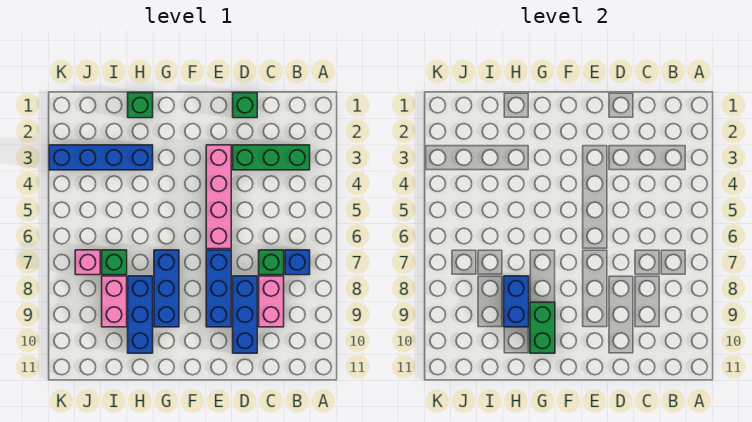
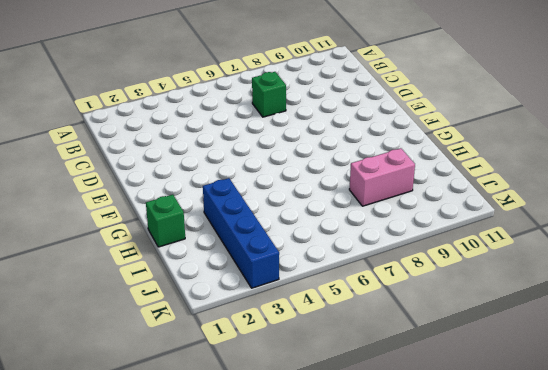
none -> green 1x3 brick [233,145,310,170]
none -> blue 1x1 brick [285,250,310,275]
none -> pink 1x2 brick [259,276,284,327]

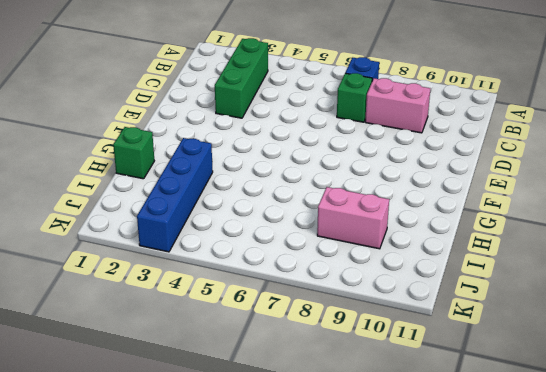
none -> green 1x1 brick [233,93,257,118]
none -> blue 1x3 brick [233,276,257,353]
none -> pink 1x4 brick [206,145,231,249]

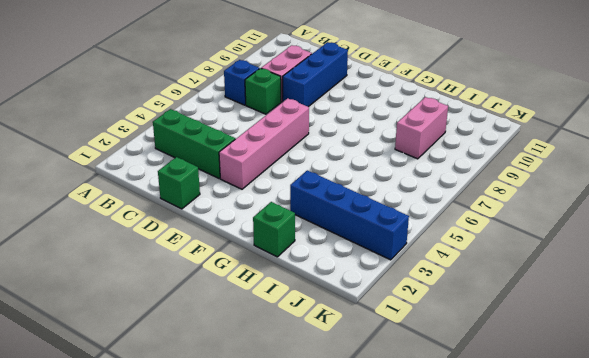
none -> blue 1x3 brick [206,250,231,327]
none -> blue 1x3 brick [154,250,179,327]
none -> blue 1x3 brick [128,276,153,353]

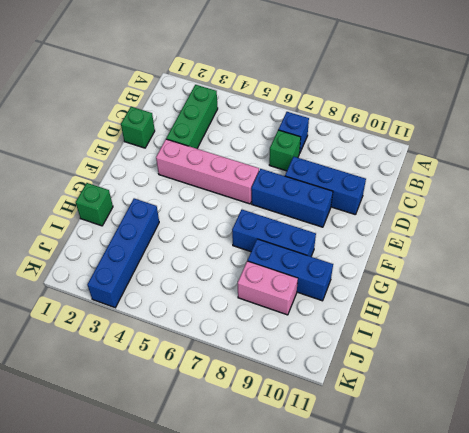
none -> pink 1x2 brick [259,276,284,327]
none -> green 1x1 brick [102,250,127,275]
none -> pink 1x1 brick [75,250,100,275]

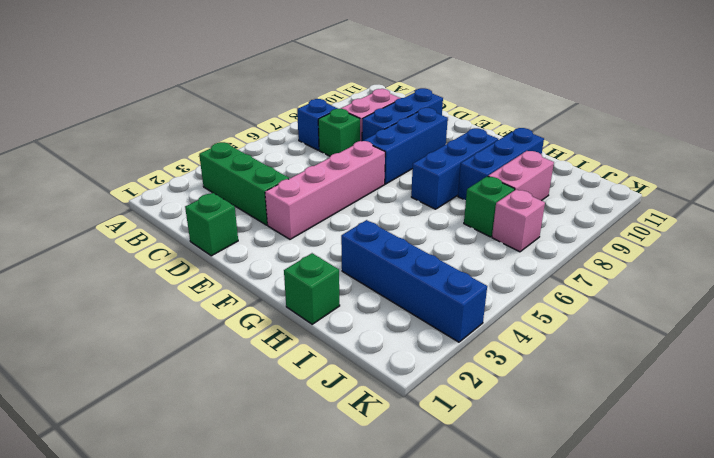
none -> green 1x2 brick [530,302,555,353]
none -> blue 1x2 brick [504,276,529,327]

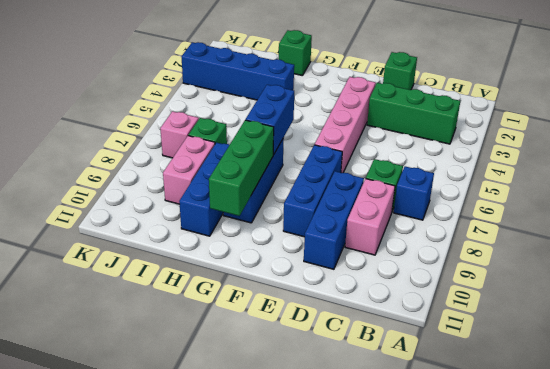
blue 1x2 brick [246,85,294,155] -> blue 1x2 brick moved to [504,276,529,327]
green 1x3 brick [209,120,274,216] -> green 1x2 brick [530,302,555,353]

